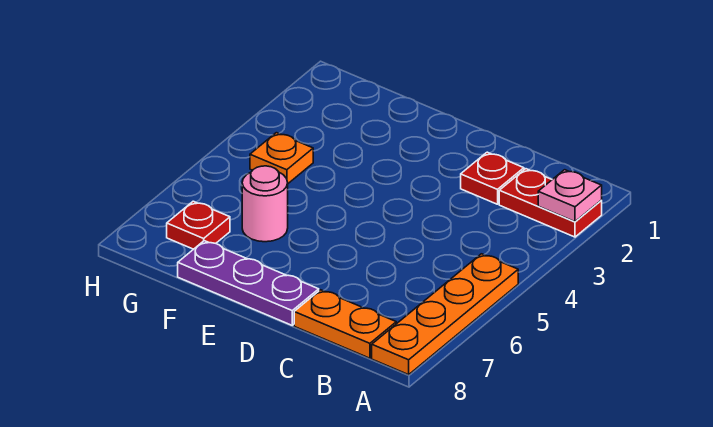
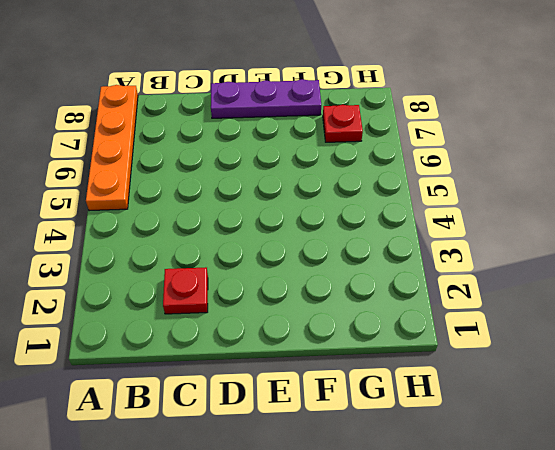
none -> red 1x2 plate [499,169,602,237]
none -> orange 1x2 plate [294,290,396,358]

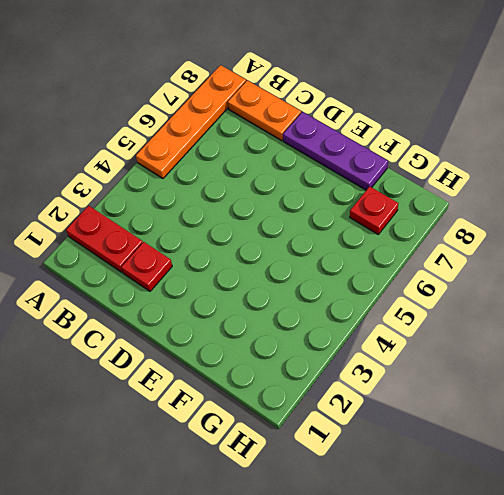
none -> pink 1x1 round brick [242,166,288,242]
none -> orange 1x1 plate [250,133,313,183]

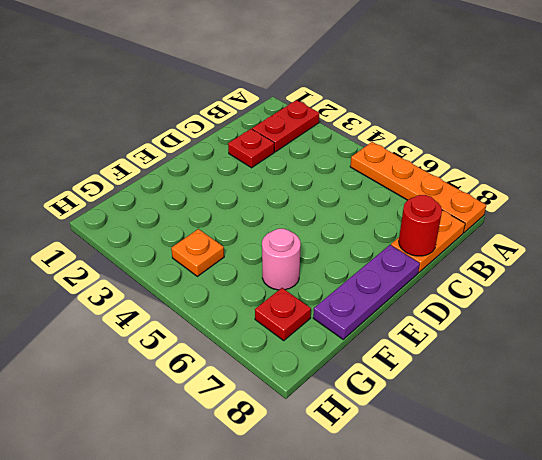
red 1x1 round brick [399,195,442,256] -> none
none -> pink 1x1 plate [538,170,602,222]

